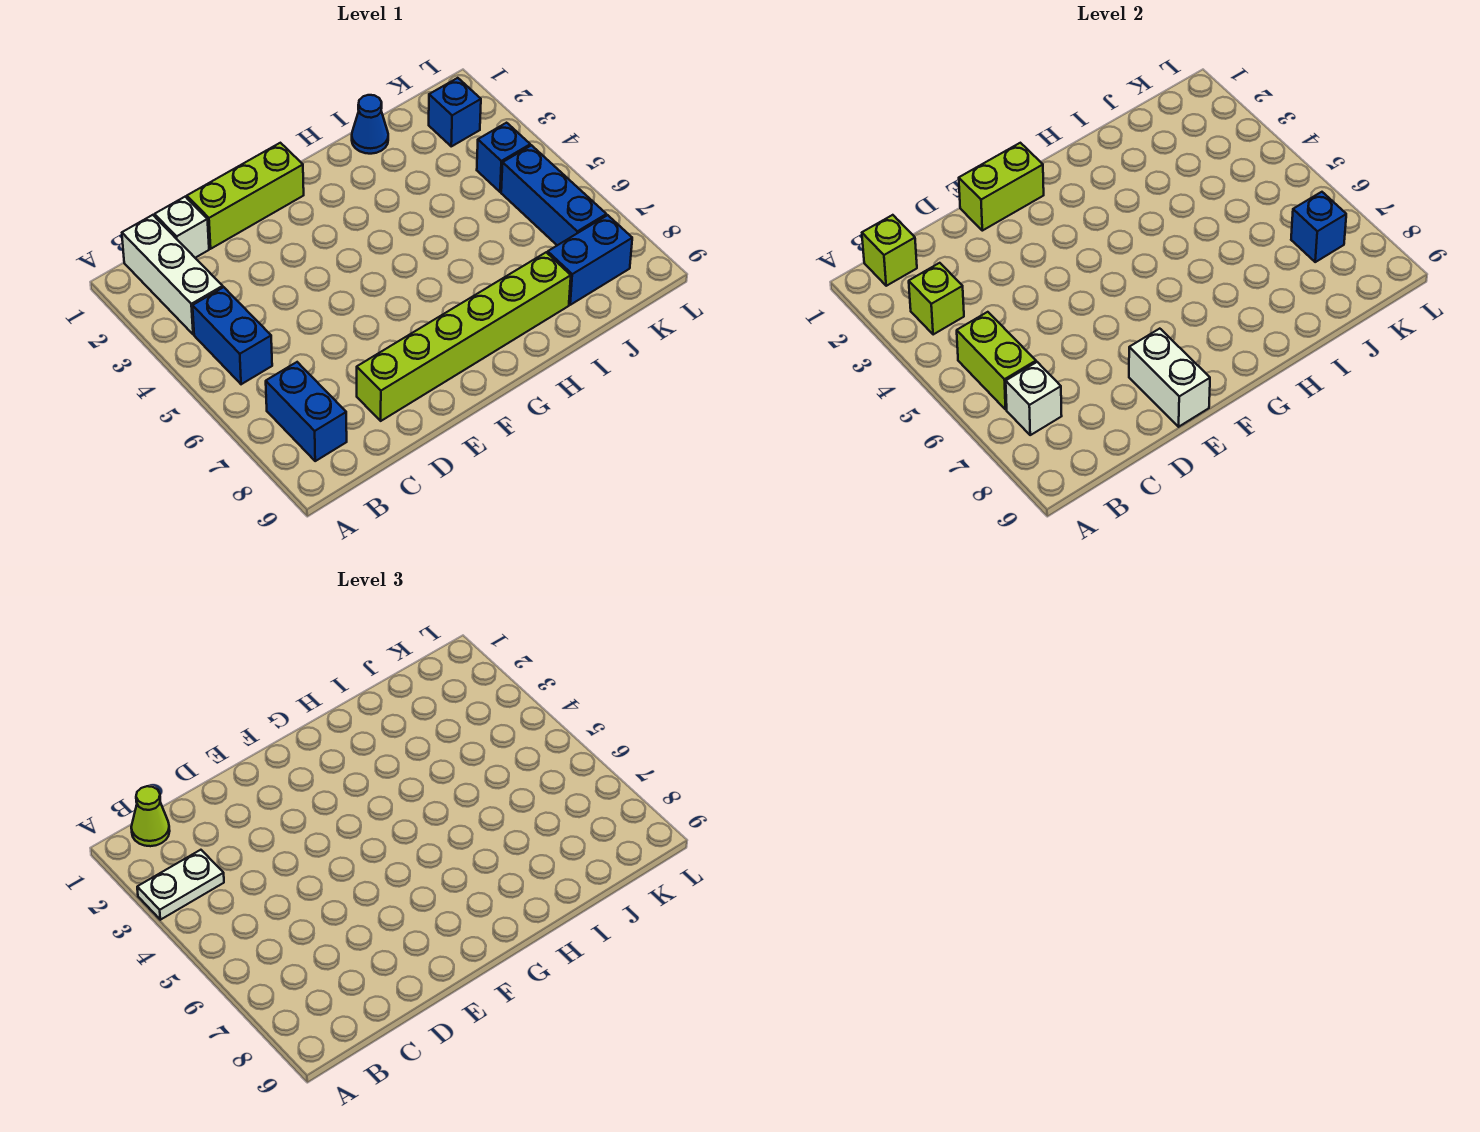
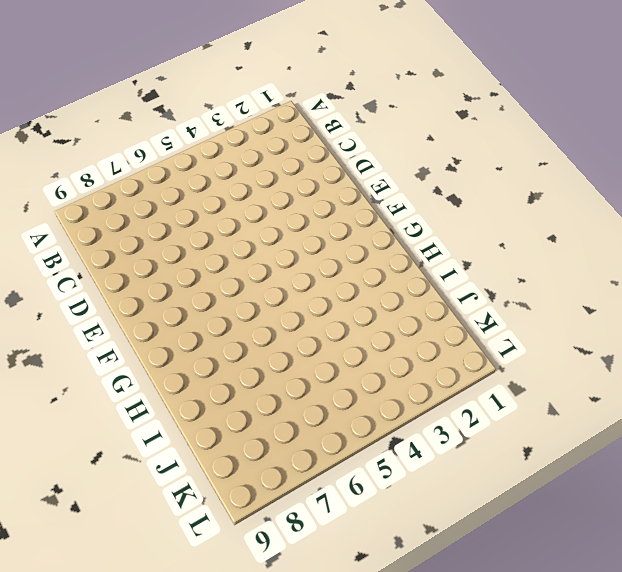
none -> white 1x3 brick [122,215,223,335]
none -> blue 1x2 brick [193,287,272,384]
none -> blue 1x2 brick [266,362,347,461]

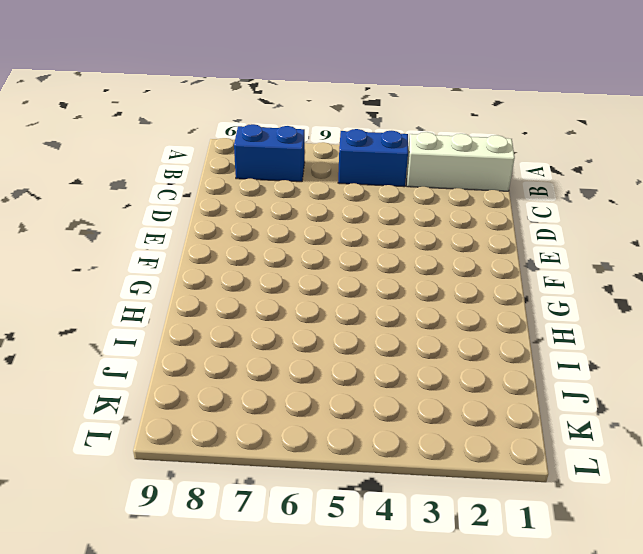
none -> white 1x1 brick [154,197,209,258]
none -> lime 1x3 brick [187,143,304,249]
none -> lime 1x6 brick [357,252,571,421]

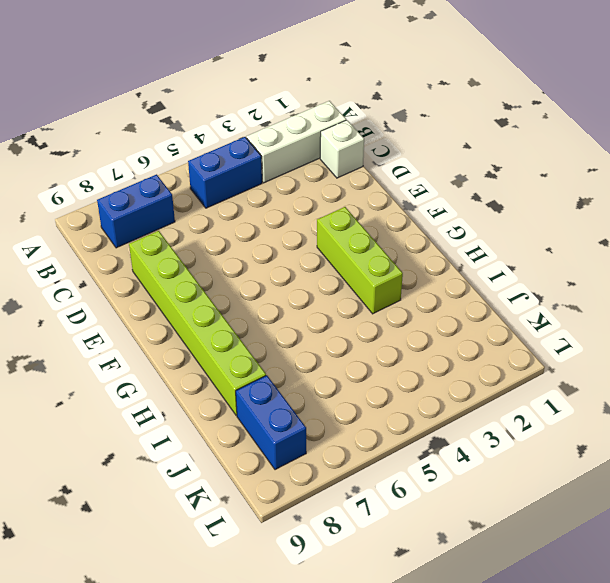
lime 1x3 brick [317,207,403,314] -> lime 1x3 brick moved to [187,143,304,249]
none -> blue 1x1 cone [352,95,388,154]
none -> blue 1x1 brick [429,78,481,146]
none -> blue 1x1 brick [477,123,530,192]

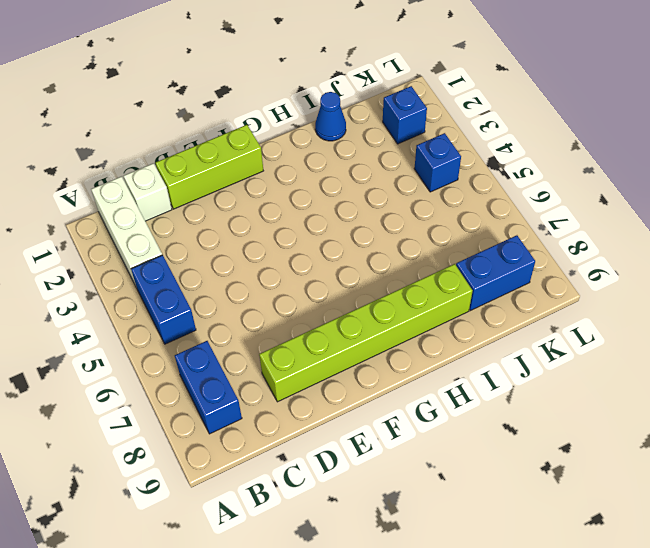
none -> blue 1x3 brick [501,145,606,245]
none -> lime 1x1 brick [862,215,917,286]
none -> lime 1x1 brick [909,263,964,335]

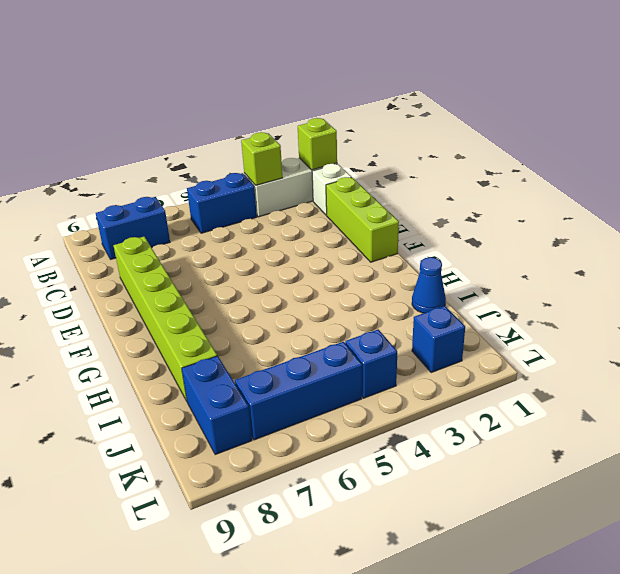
none -> lime 1x2 brick [957,312,1036,409]
none -> white 1x1 brick [1006,362,1062,435]
none -> lime 1x2 brick [959,143,1044,231]

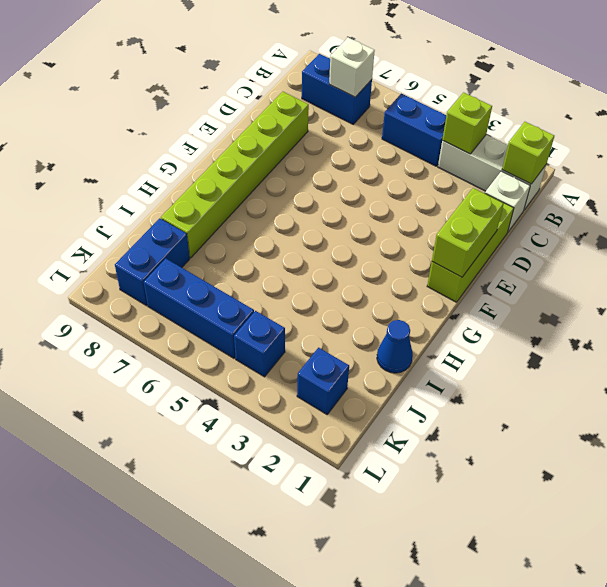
none -> lime 1x2 brick [957,312,1036,409]
none -> white 1x2 brick [1129,329,1210,427]
none -> blue 1x1 brick [1291,192,1346,262]

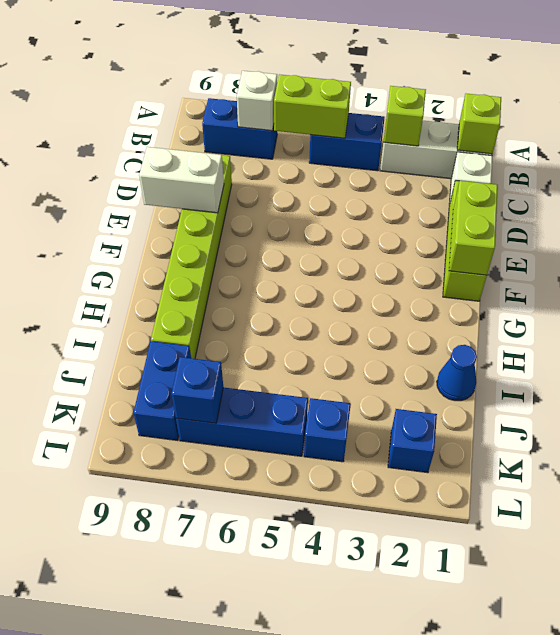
none -> white 1x2 plate [137,850,224,920]
none -> lime 1x1 cone [131,786,170,846]

